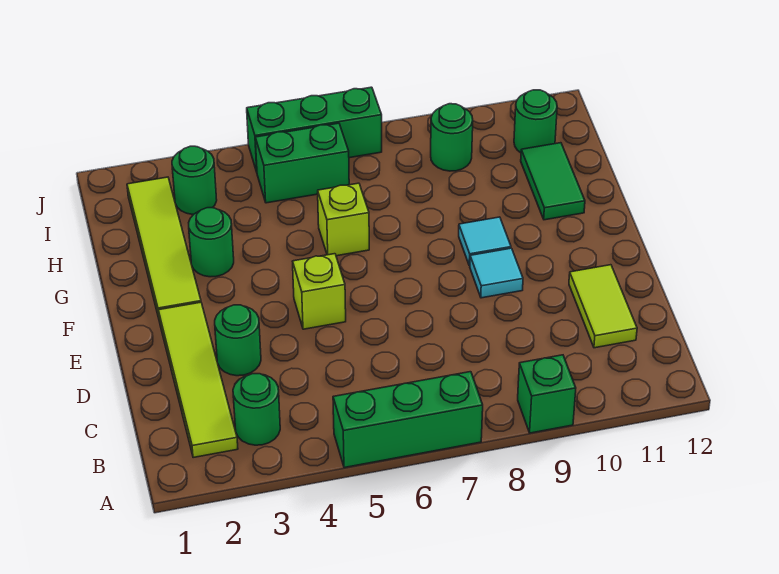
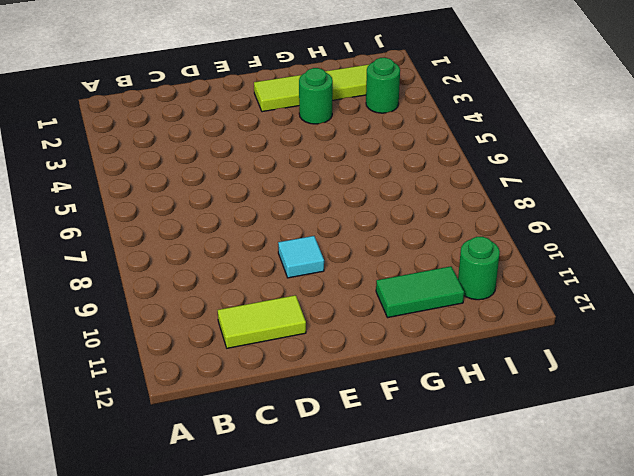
none -> green 1x3 brick [333,372,483,468]
none -> green 1x1 brick [518,355,576,433]
none -> lime 1x4 tile [158,302,238,458]

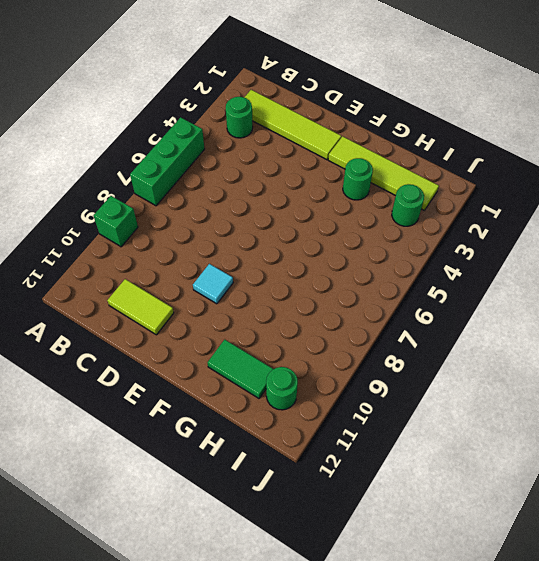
none -> green 1x1 round brick [215,305,261,376]
none -> lime 1x1 brick [293,254,346,329]
none -> cyan 1x1 tile [459,217,511,266]

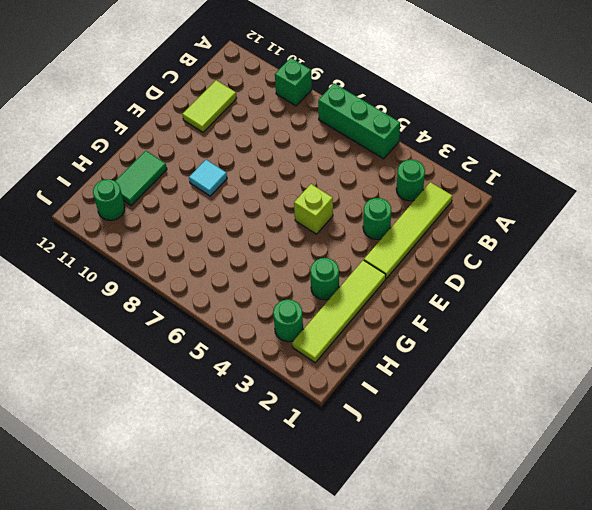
none -> cyan 1x1 tile [470,248,523,298]
none -> lime 1x1 brick [318,183,369,256]
none -> green 1x2 brick [255,123,349,203]

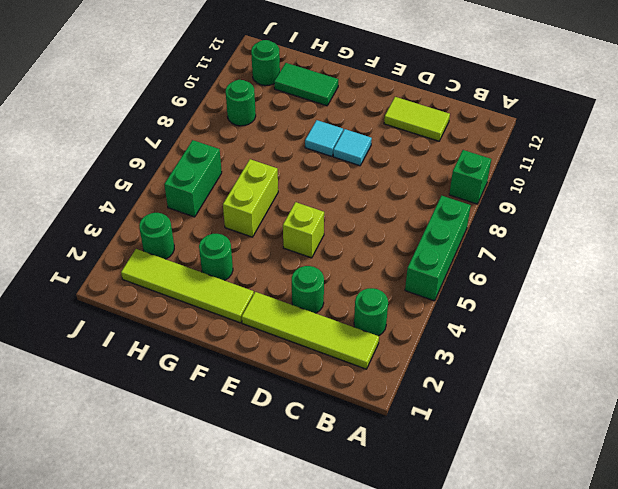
lime 1x2 brick [223,159,278,237] -> lime 1x1 brick [318,183,369,256]
none -> green 1x3 brick [247,87,382,172]

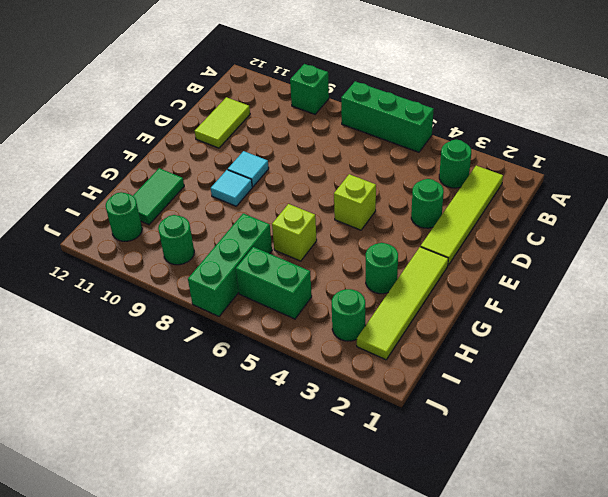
green 1x3 brick [188,213,272,316] -> green 1x3 brick turned to [247,87,382,172]

